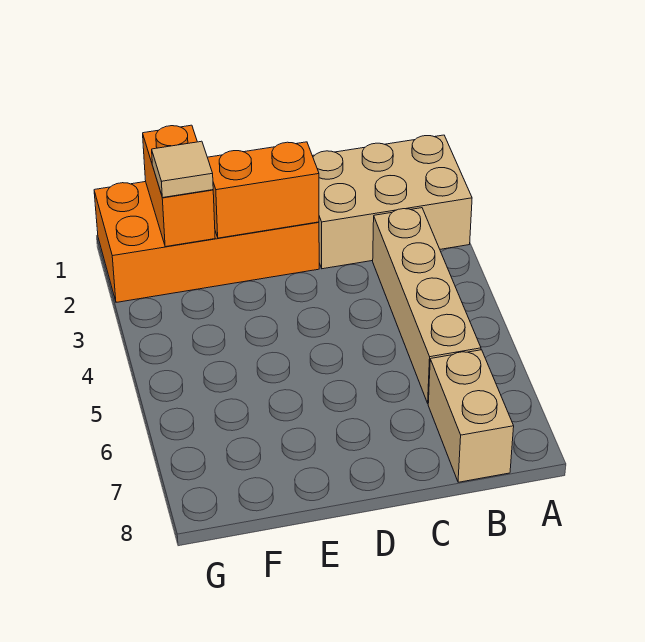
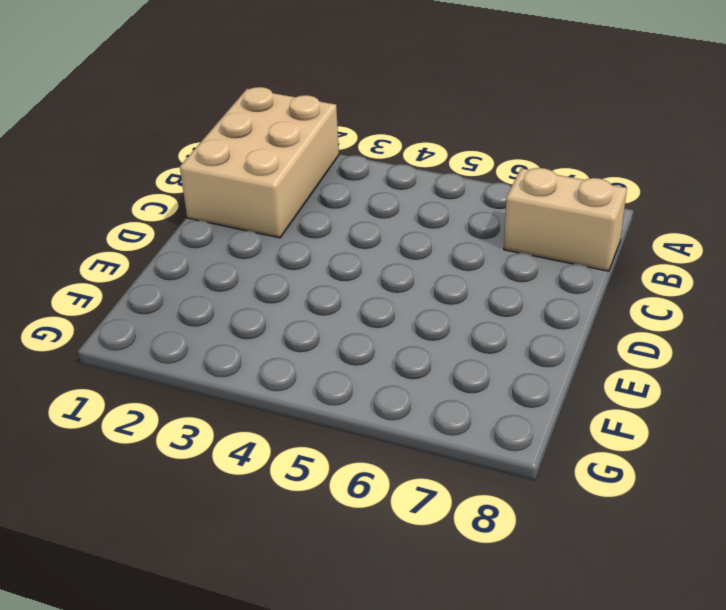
none -> tan 1x4 brick [373,208,481,403]
none -> orange 2x4 brick [94,182,319,302]

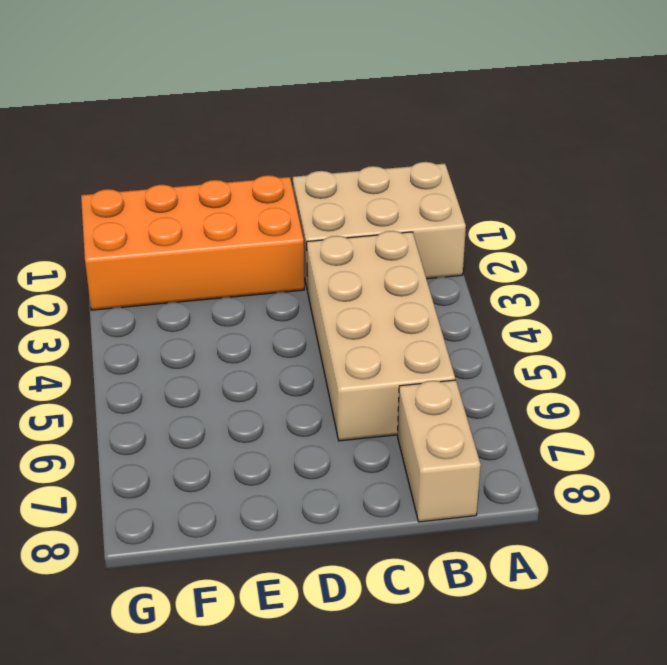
tan 2x4 brick [307,231,455,441] -> tan 1x4 brick [373,208,481,403]
none -> orange 1x2 brick [208,142,319,238]
none -> orange 1x2 brick [143,125,215,247]

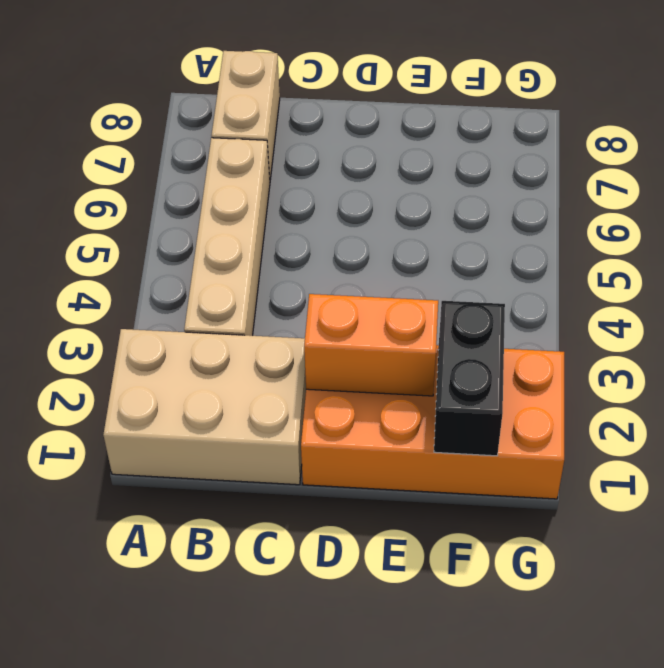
black 1x2 brick [434,301,505,456] -> orange 1x2 brick [143,125,215,247]
none -> tan 1x1 tile [152,141,213,198]

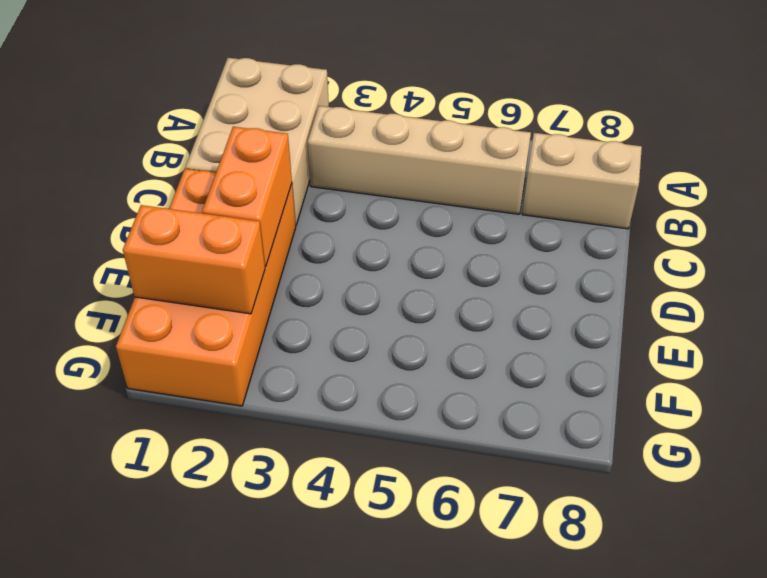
none -> tan 1x1 tile [152,141,213,198]

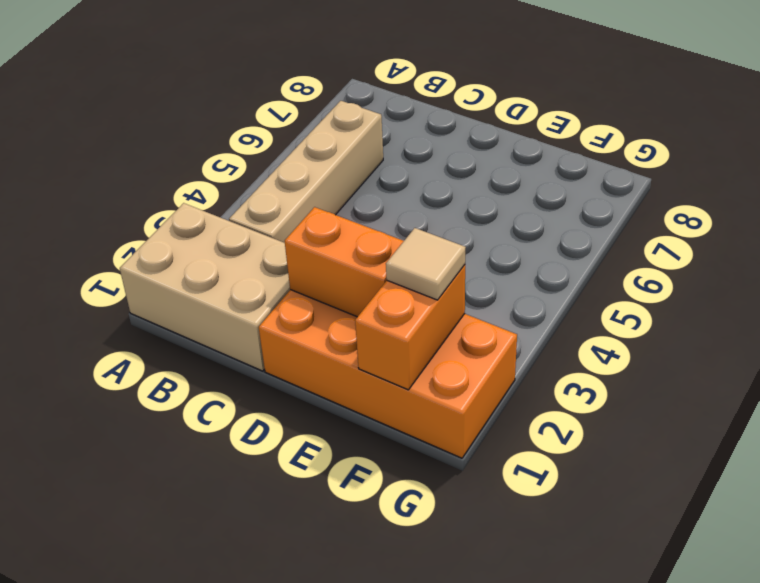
none -> tan 1x2 brick [428,350,514,482]

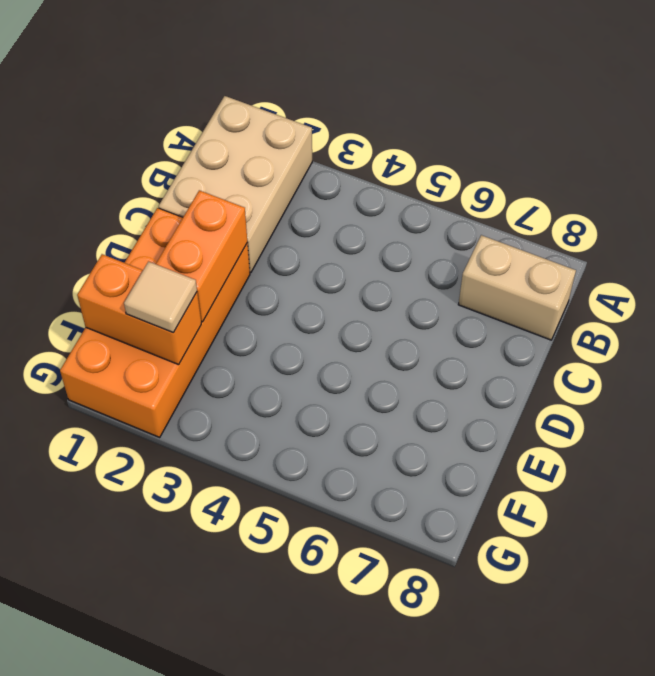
none -> tan 1x4 brick [373,208,481,403]

